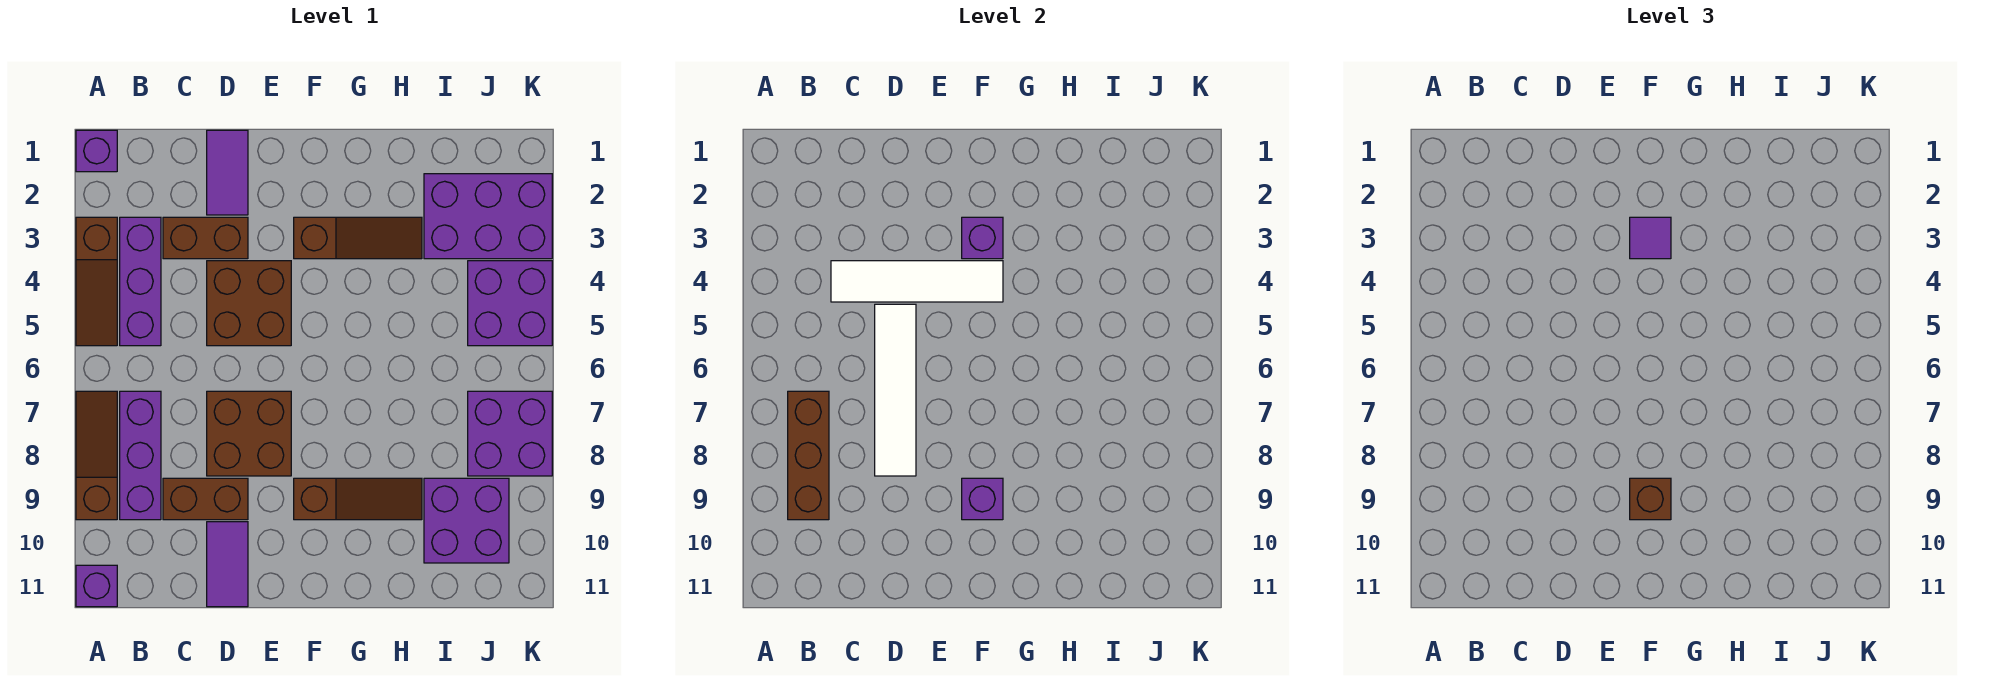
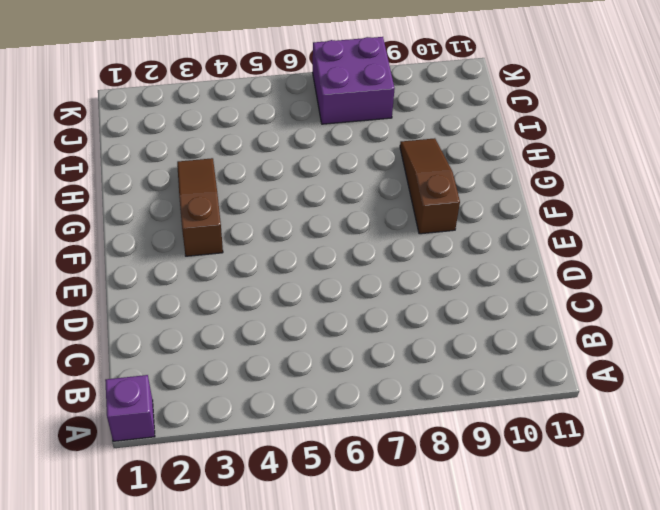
none -> brown 1x3 slope [76,217,117,346]
none -> brown 1x3 slope [76,391,117,520]
none -> purple 1x1 brick [76,565,117,607]

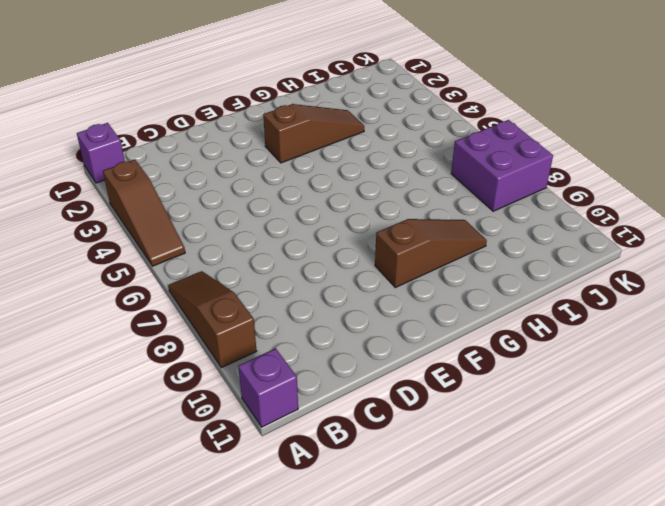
none -> purple 1x3 brick [120,217,161,346]
none -> purple 1x3 brick [120,391,161,520]
none -> brown 1x2 brick [163,217,248,259]

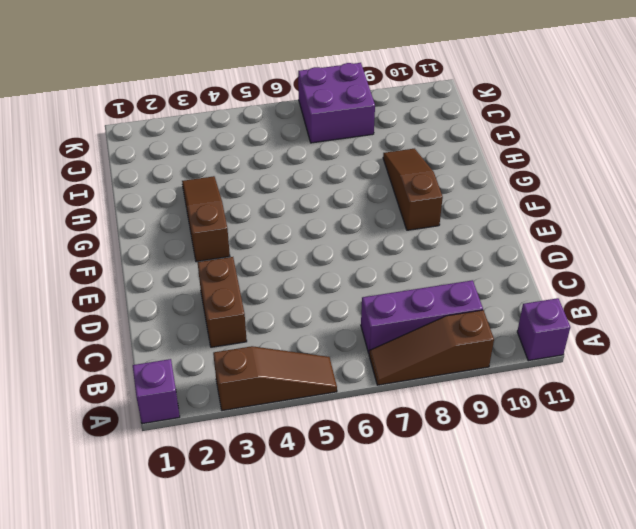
none -> purple 1x3 brick [120,217,161,346]
none -> brown 1x2 brick [163,478,248,520]
none -> purple 1x2 tile [207,130,248,215]

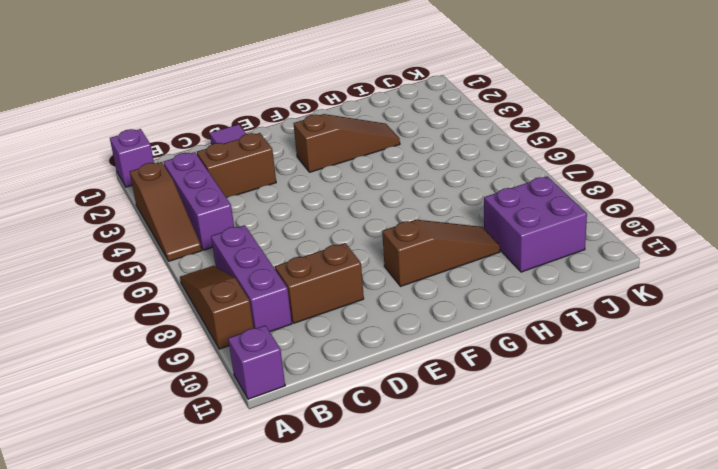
none -> brown 2x2 brick [207,261,291,346]
none -> brown 2x2 brick [207,391,291,476]
none -> purple 1x2 tile [207,522,248,607]

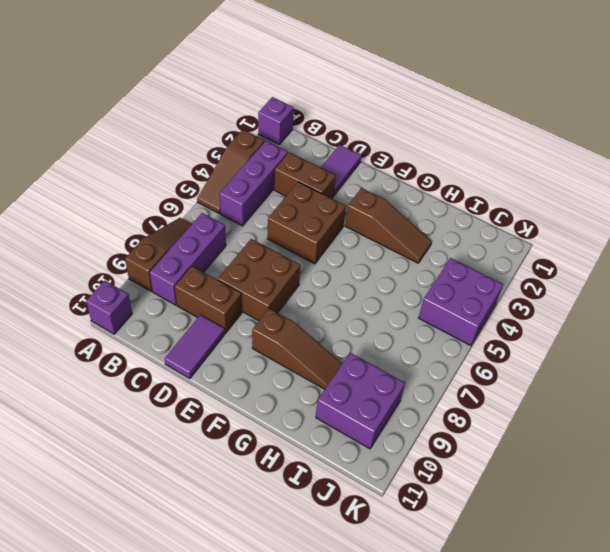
none -> purple 2x3 brick [424,174,552,259]
none -> purple 2x2 brick [468,391,552,476]
none -> brown 1x3 brick [788,391,829,520]

